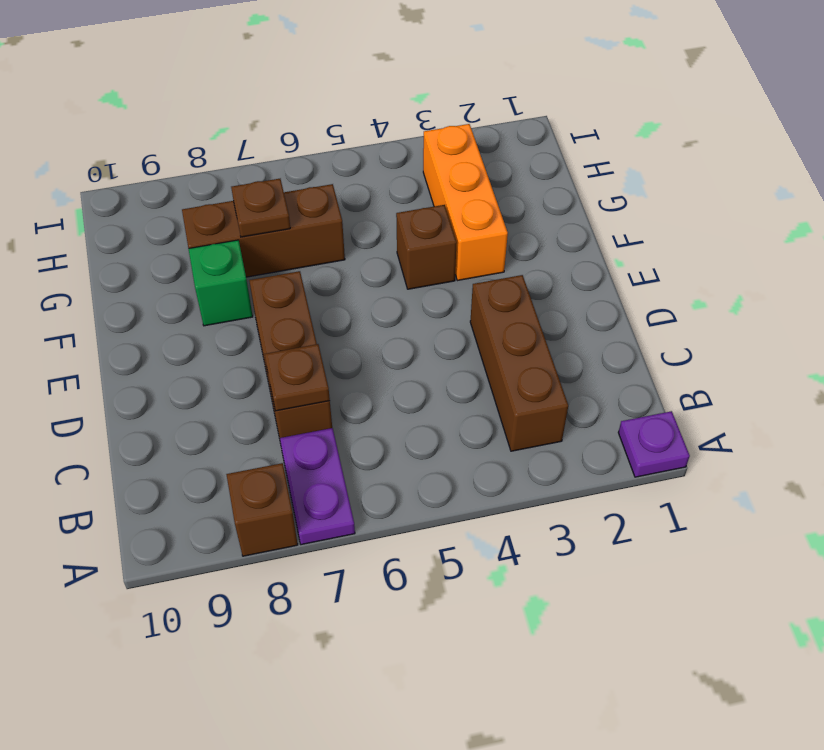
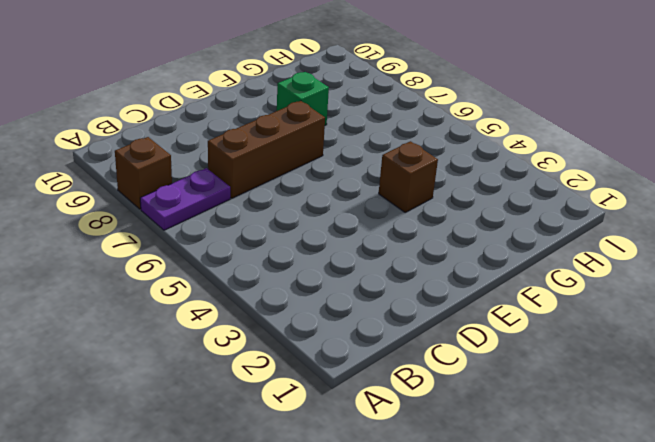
none -> purple 1x1 plate [618,411,690,477]
none -> brown 1x3 brick [470,275,568,451]

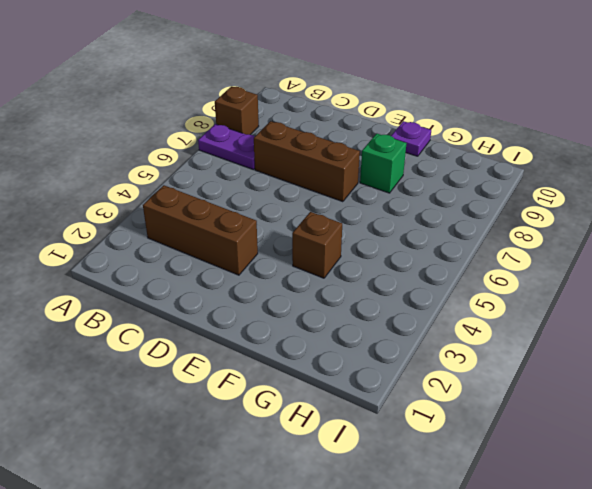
purple 1x1 plate [391,121,431,156] -> purple 1x1 plate moved to [618,411,690,477]
none -> orange 1x3 brick [423,124,508,281]
none -> brown 1x3 brick [182,184,345,277]

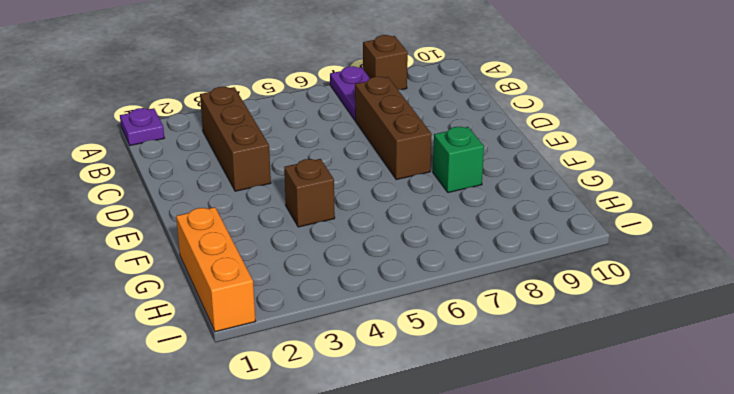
orange 1x3 brick [176,207,256,332] -> orange 1x3 brick moved to [423,124,508,281]
none -> brown 1x3 brick [182,184,345,277]
none -> brown 1x1 plate [265,344,330,411]

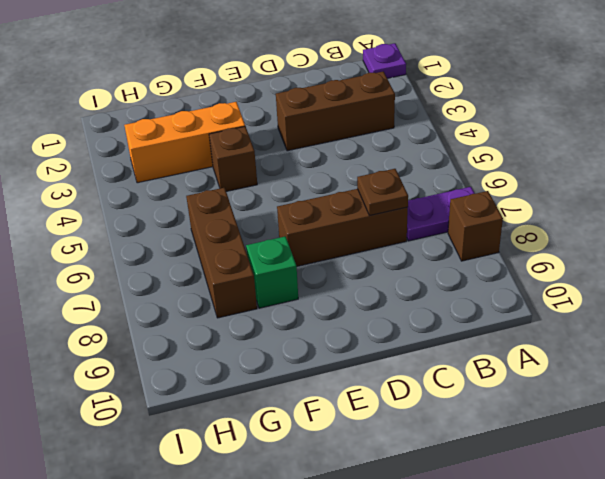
none -> brown 1x1 plate [231,179,290,237]

